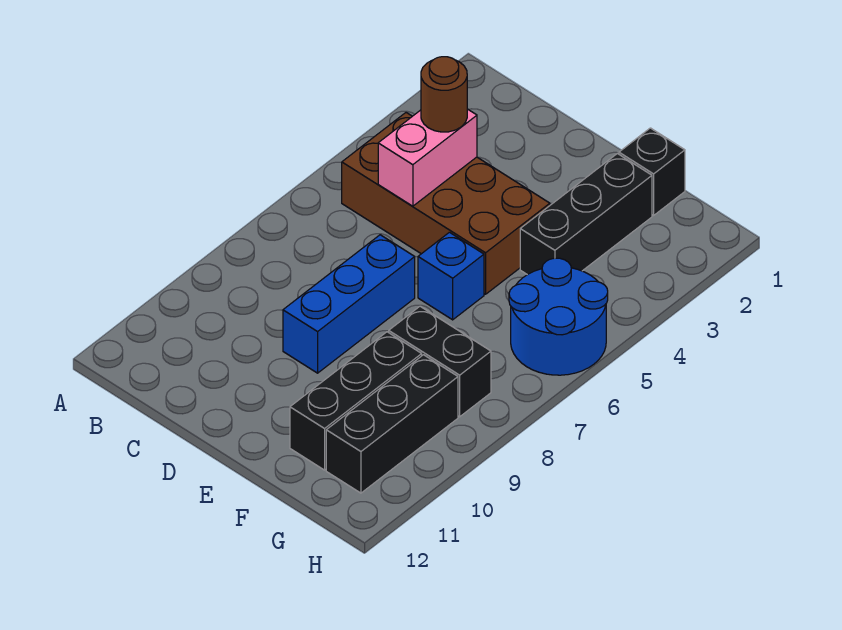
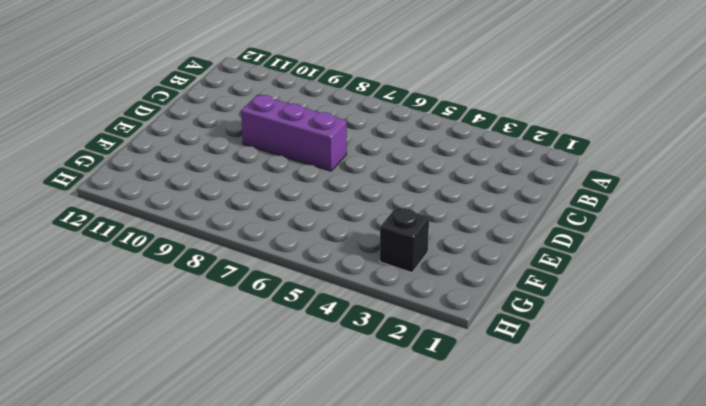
purple 1x3 brick [241,95,347,171] -> blue 1x3 brick [283,235,415,373]
black 1x1 brick [380,207,429,272] -> black 1x1 brick moved to [619,128,685,215]
none -> brown 2x4 brick [342,113,550,294]
none -> blue 1x1 brick [418,232,484,320]

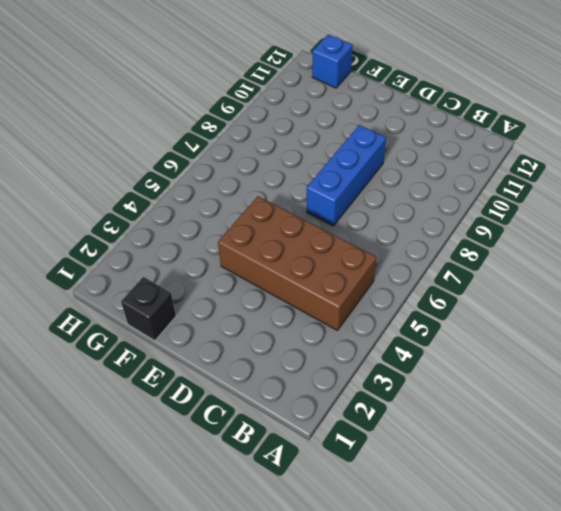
blue 1x1 brick [312,34,353,88] -> blue 1x1 brick moved to [418,232,484,320]
none -> black 1x3 brick [520,154,652,275]
none -> black 1x2 brick [389,306,491,417]

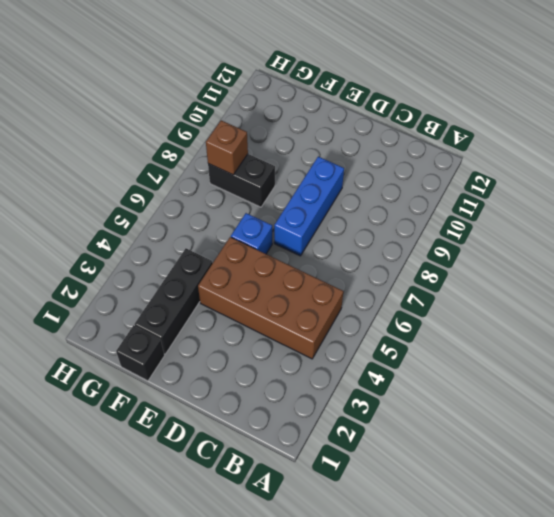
brown 1x1 brick [206,120,248,175] -> none
none -> black 1x3 brick [290,332,422,470]
none -> blue 2x2 round brick [509,258,608,375]

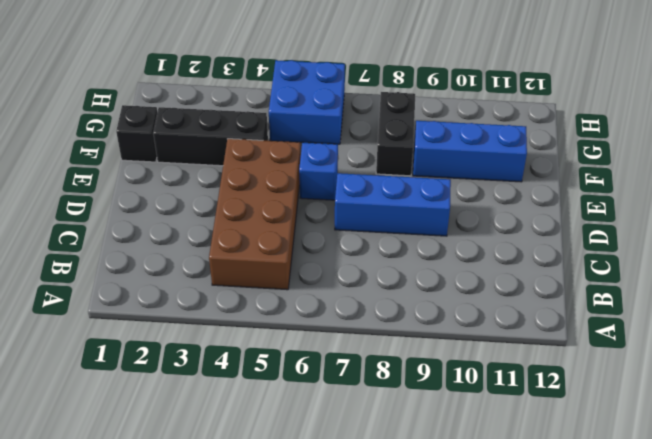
blue 1x3 brick [413,121,527,182] -> black 1x3 brick [290,332,422,470]
blue 2x2 brick [269,60,345,144] -> blue 2x2 round brick [509,258,608,375]
none -> black 1x3 brick [326,355,458,493]
none -> pink 1x2 brick [378,109,477,206]

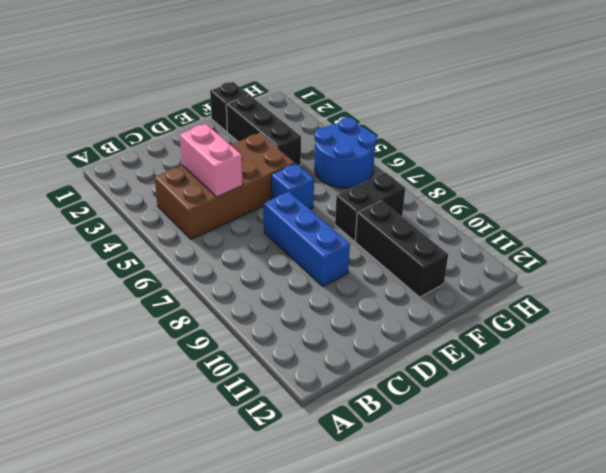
none -> black 1x3 brick [326,355,458,493]
none -> brown 1x1 round brick [421,57,467,132]

